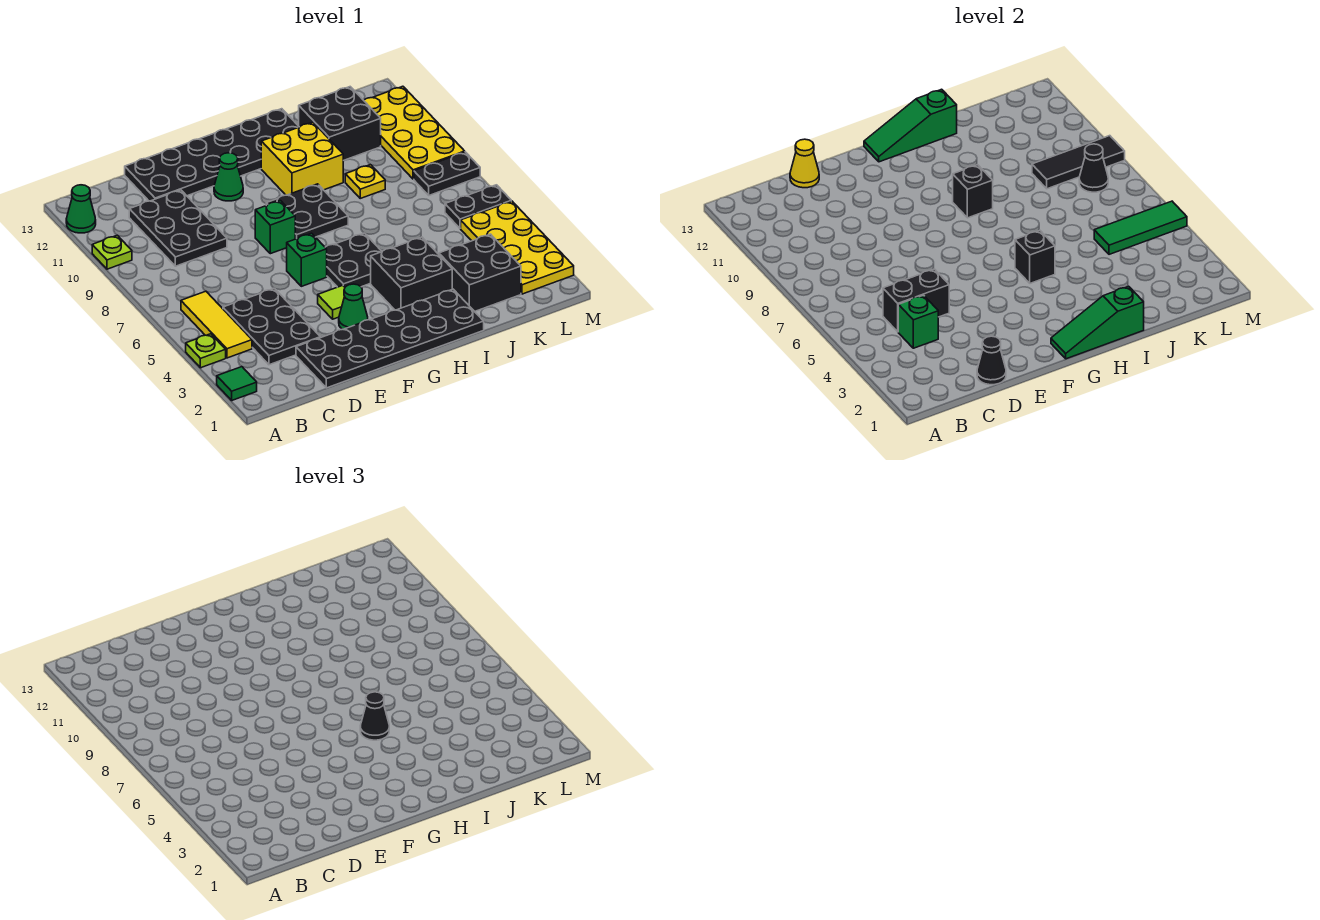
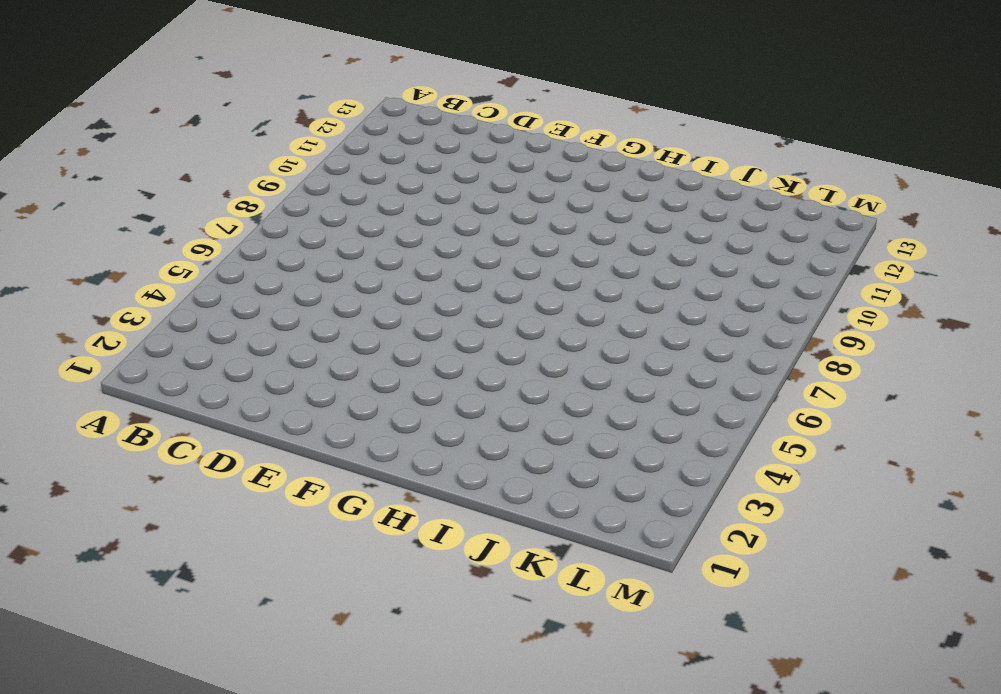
none -> green 1x1 tile [217,367,257,400]
none -> lime 1x1 plate [186,334,226,368]
none -> lime 1x1 plate [92,235,132,269]
none -> green 1x1 cone [66,185,96,233]

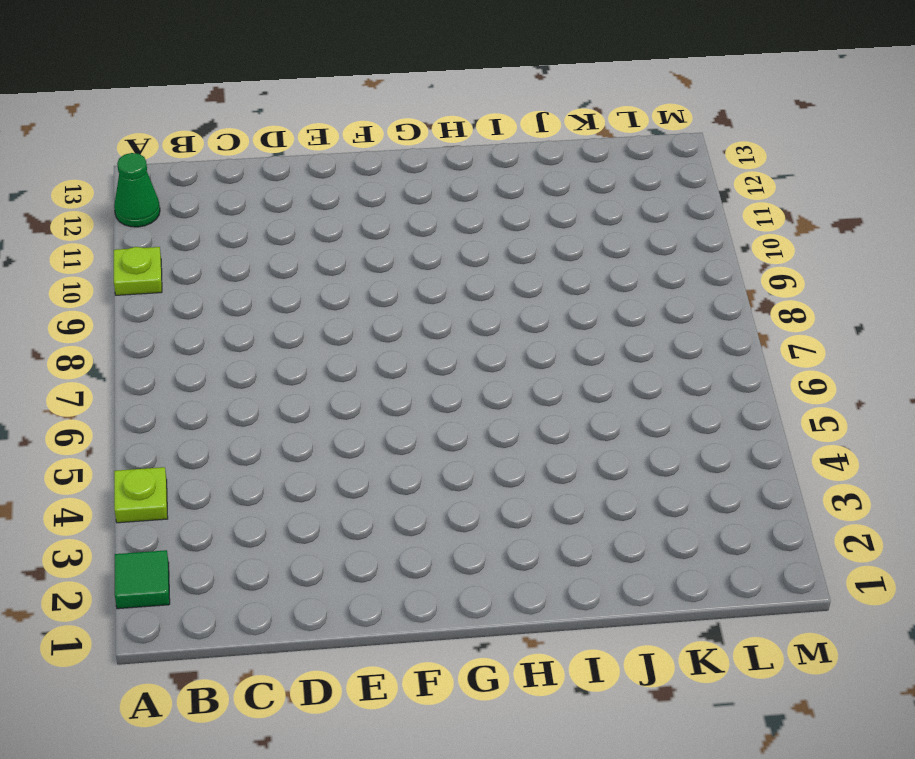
none -> yellow 1x3 tile [181,291,252,358]
none -> black 2x3 plate [223,288,320,365]
none -> black 2x3 plate [129,190,227,266]
none -> black 2x6 plate [296,289,484,388]

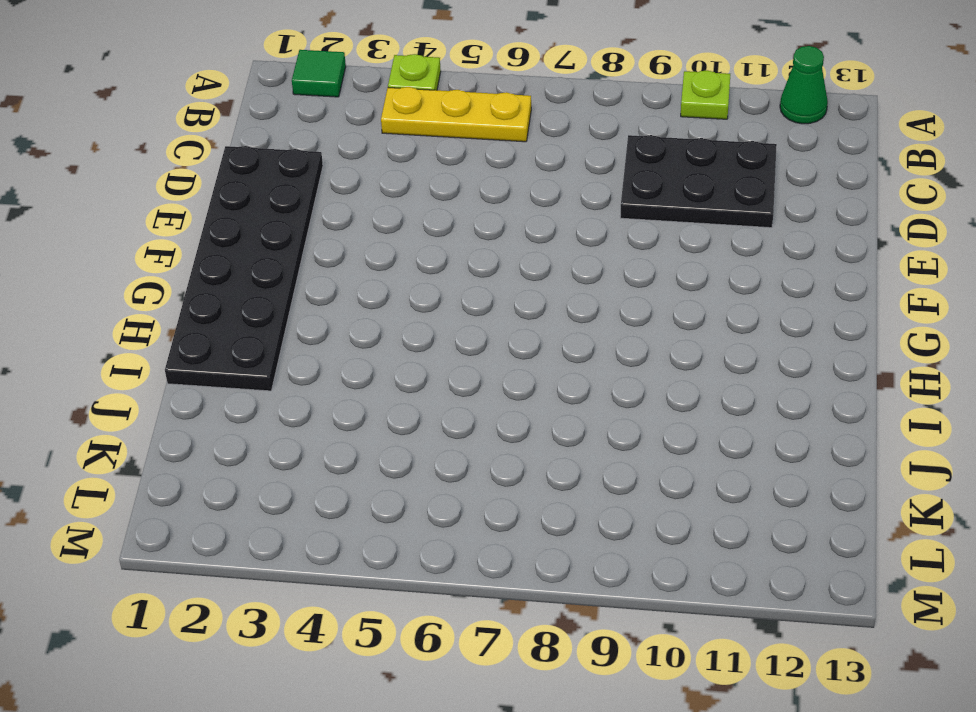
yellow 1x3 plate [381,87,531,142] -> yellow 1x3 tile [181,291,252,358]
none -> black 2x3 plate [223,288,320,365]
none -> black 2x6 plate [125,109,299,201]
none -> green 1x1 cone [339,284,368,329]
none -> lime 1x1 tile [318,285,345,319]

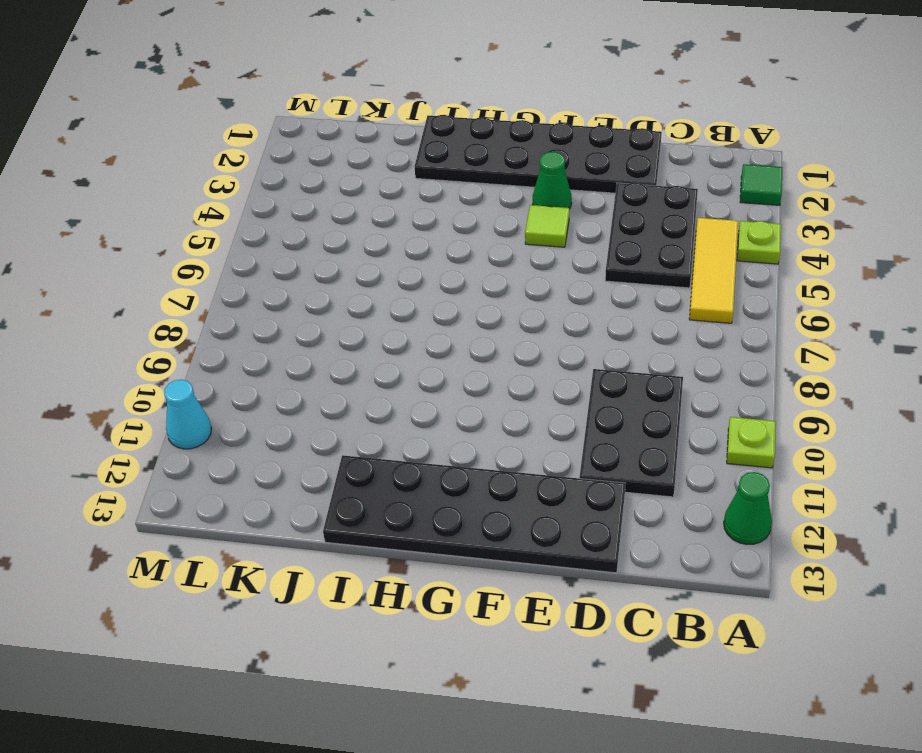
cyan 1x1 cone [164,380,212,449] -> yellow 2x4 plate [364,86,465,179]
none -> green 1x1 brick [287,233,327,286]
none -> green 1x1 brick [255,201,295,254]
none -> green 1x1 cone [214,153,243,201]
none -> black 2x2 plate [325,233,382,287]

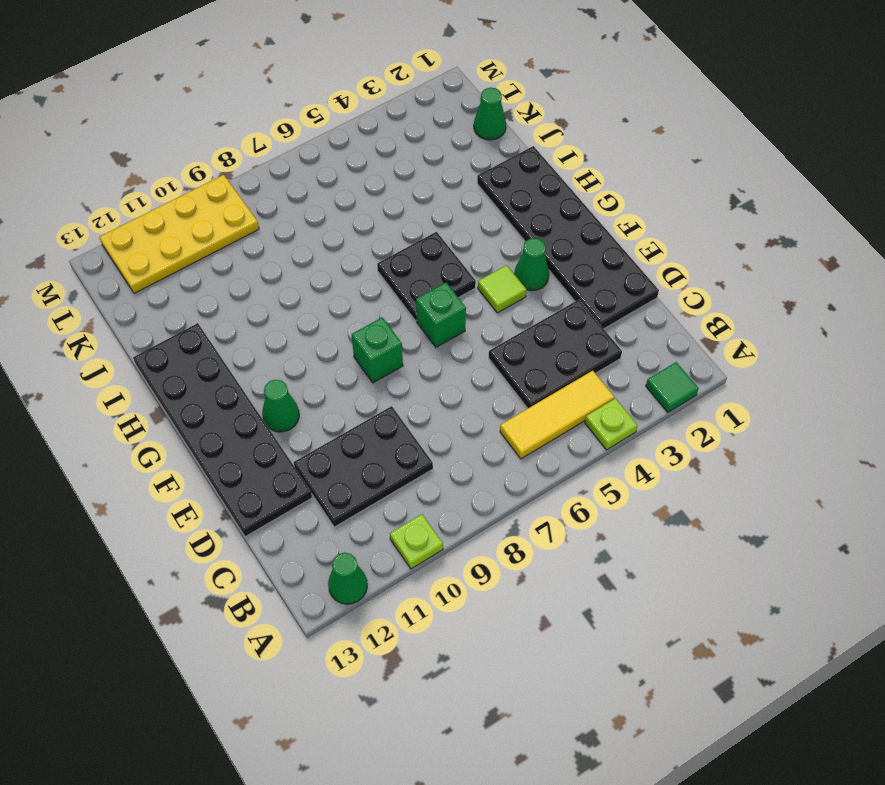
green 1x1 cone [474,87,506,140] -> none
none -> black 2x2 plate [266,184,348,239]
none -> black 2x2 brick [371,237,452,310]
none -> yellow 2x2 brick [261,122,343,195]
none -> black 2x2 brick [439,234,521,311]

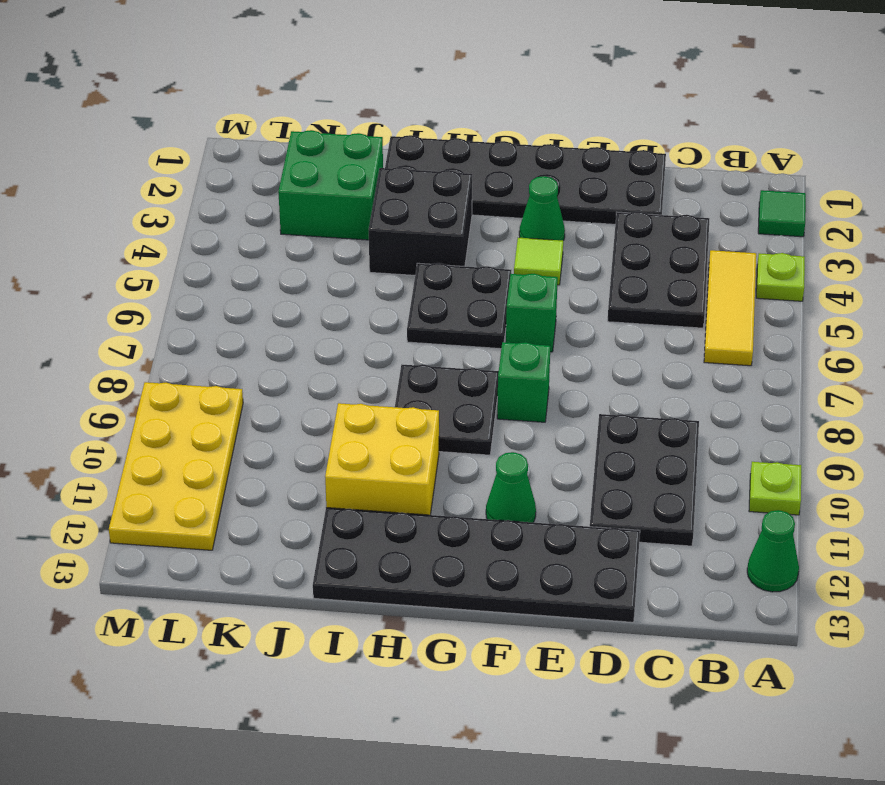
green 2x2 brick [278,130,383,240] -> black 2x2 brick [439,234,521,311]
none -> yellow 1x1 plate [345,165,385,198]
none -> black 2x2 brick [299,87,381,161]
none -> yellow 2x4 plate [461,201,574,294]
none -> black 1x2 plate [445,185,511,228]

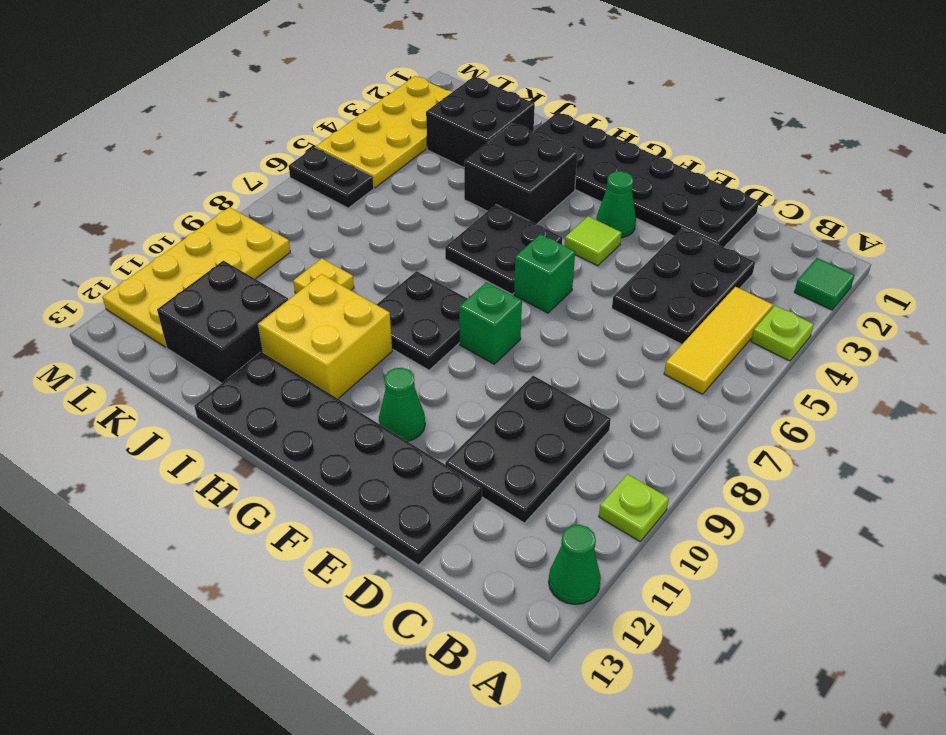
none -> black 1x2 plate [414,152,480,195]
none -> green 1x1 brick [898,295,938,348]
none -> black 1x2 brick [883,269,949,332]
none -> black 1x1 cone [977,336,1006,385]

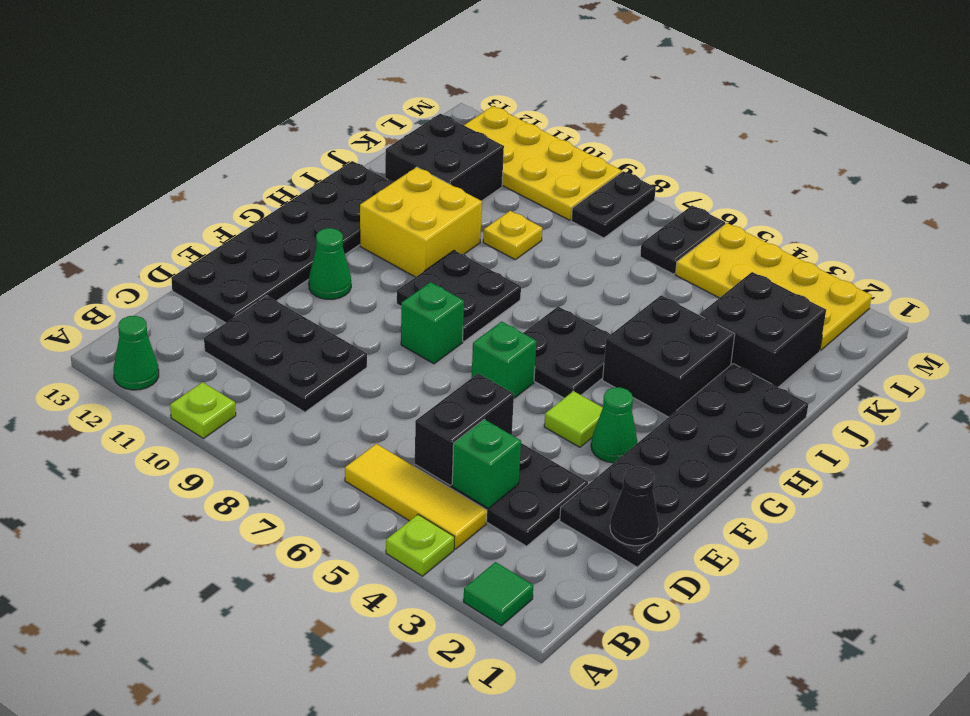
none -> yellow 1x1 cone [790,139,819,188]
none -> green 1x3 slope [1051,286,1144,359]
none -> green 1x3 slope [864,89,957,162]
none -> black 1x1 brick [1015,231,1055,283]

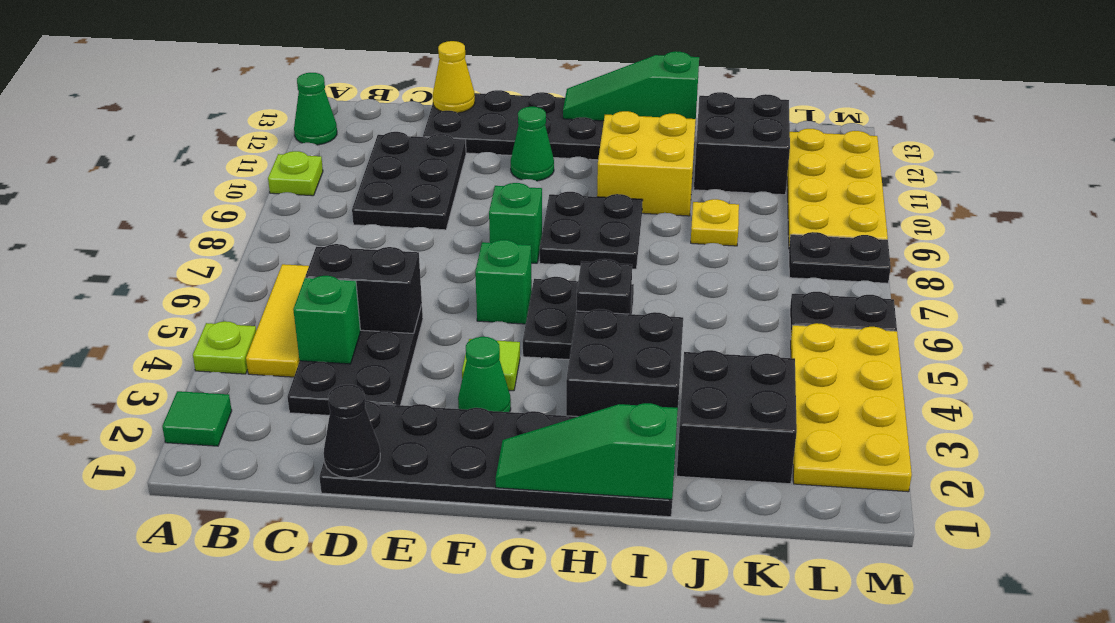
none -> black 1x1 brick [953,165,993,218]
none -> green 1x3 tile [1094,201,1187,254]
none -> black 1x3 tile [1032,136,1125,189]
none -> black 1x1 cone [1079,144,1108,192]

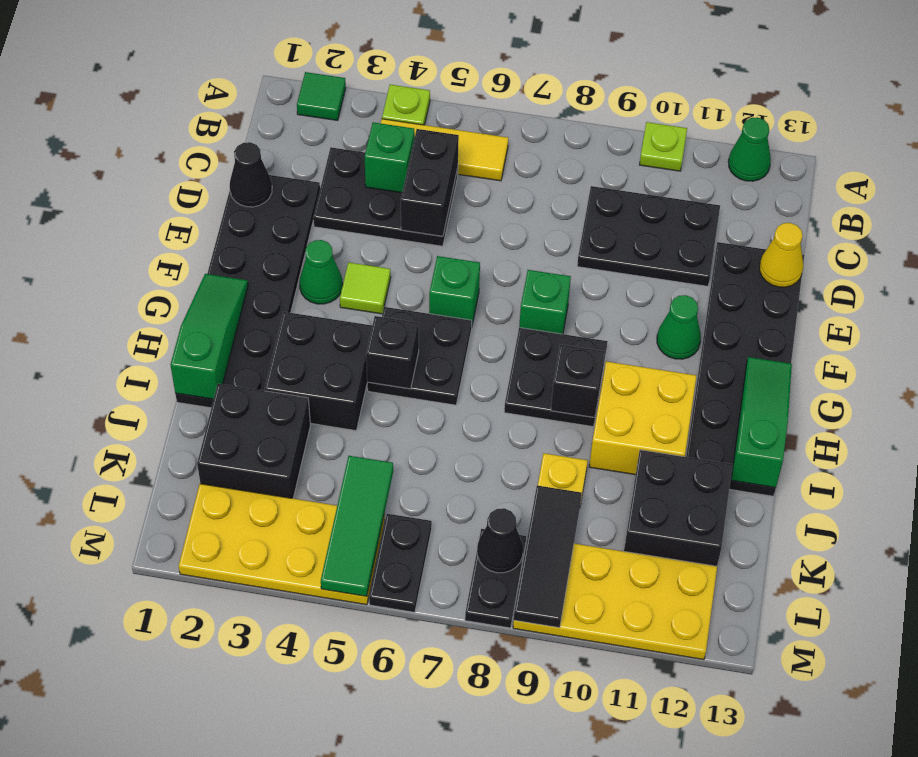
none -> black 1x1 cone [360,692,389,740]

